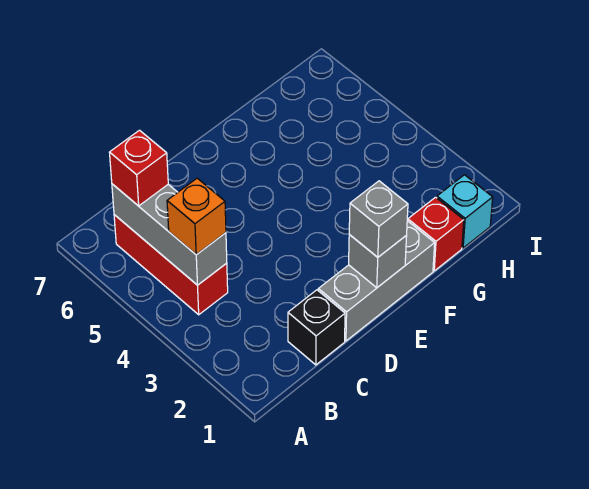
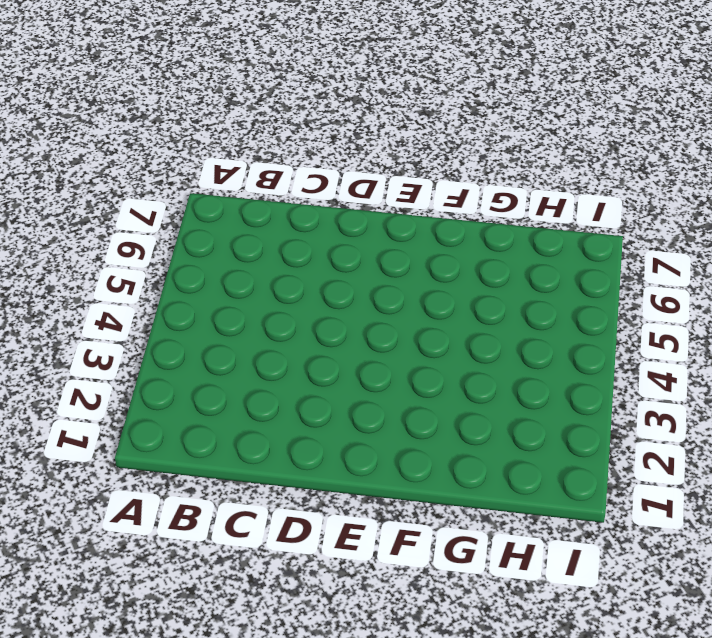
none -> red 1x3 brick [114,215,228,315]
none -> black 1x1 brick [288,290,345,365]

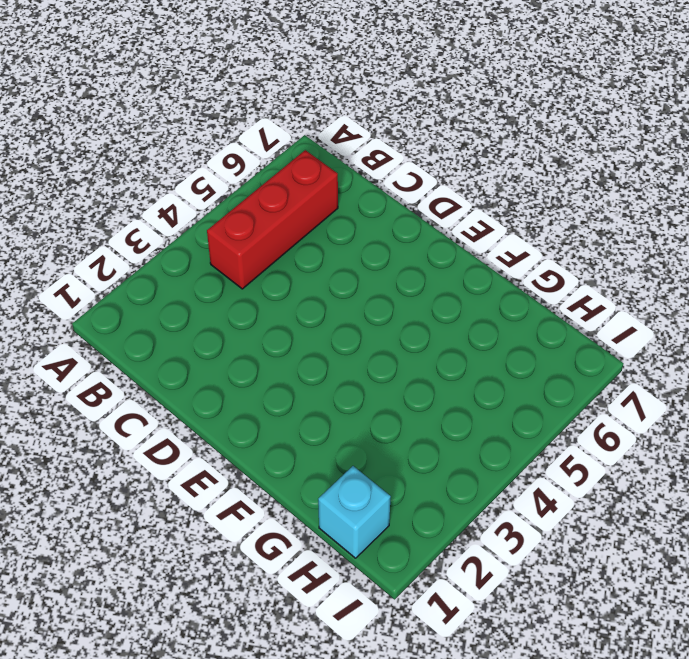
none -> black 1x1 brick [288,290,345,365]
none -> grey 1x3 brick [318,221,435,341]

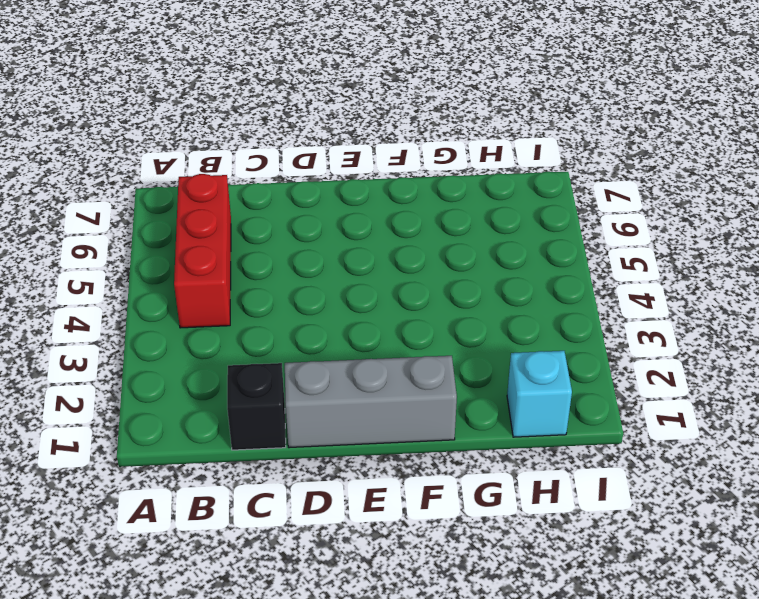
none -> red 1x1 brick [407,197,464,271]
none -> grey 1x3 brick [112,184,227,285]

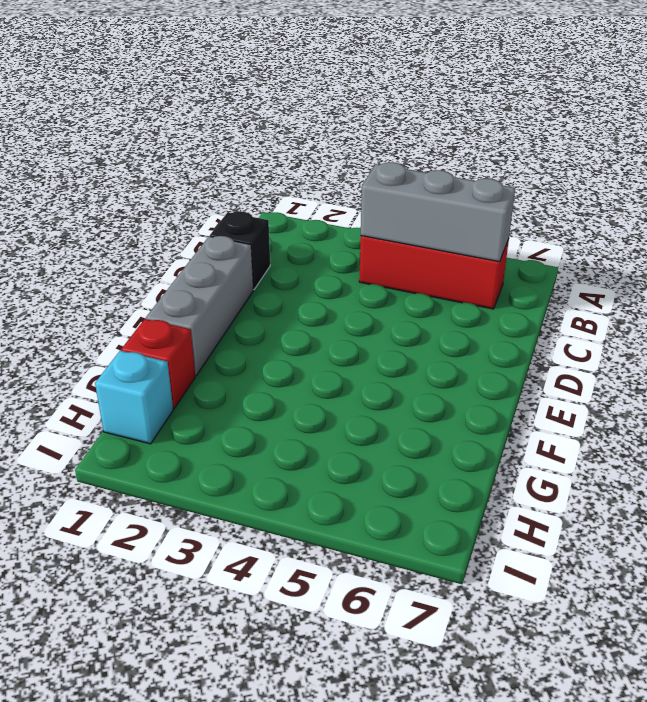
none -> grey 1x1 brick [349,235,407,288]
none -> orange 1x1 brick [167,178,226,255]

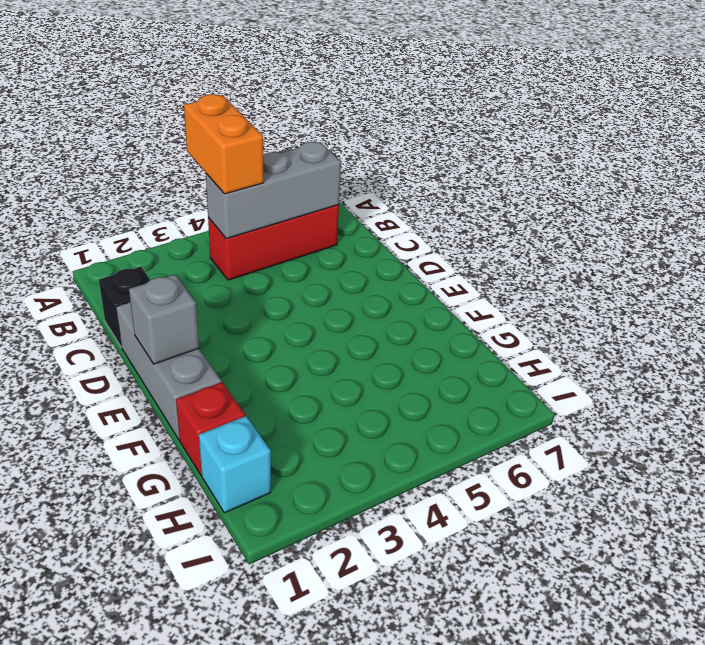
orange 1x2 brick [184,94,264,194] -> orange 1x1 brick [167,178,226,255]
none -> red 1x1 brick [109,130,168,206]
none -> grey 1x1 brick [349,181,408,258]

